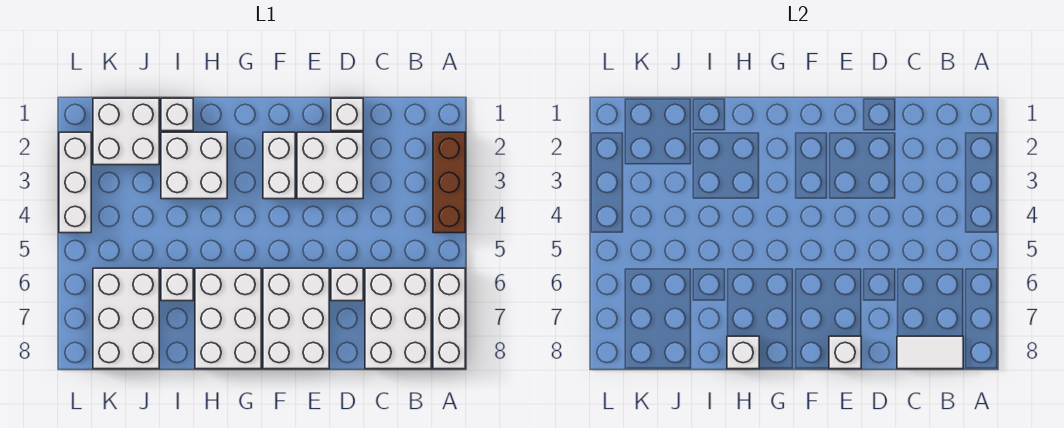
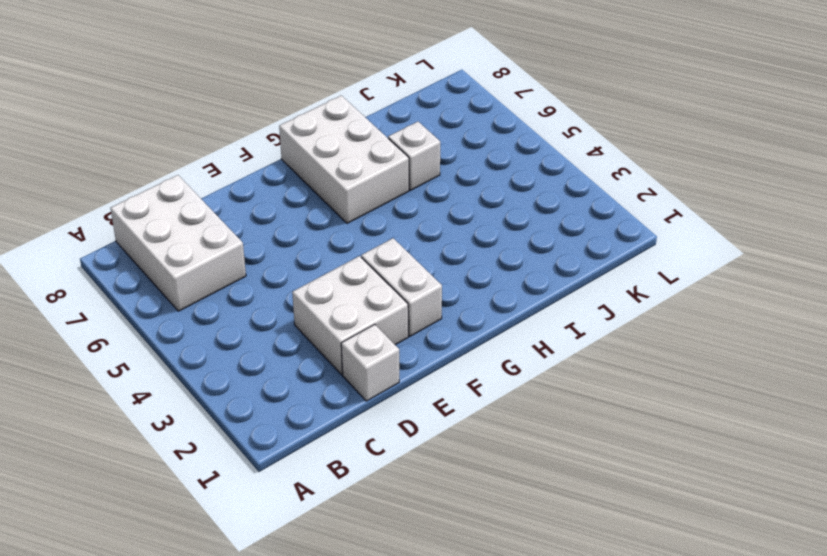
none -> brown 1x3 brick [433,132,465,233]
none -> white 1x3 brick [433,268,465,369]
none -> white 1x1 brick [331,268,363,301]

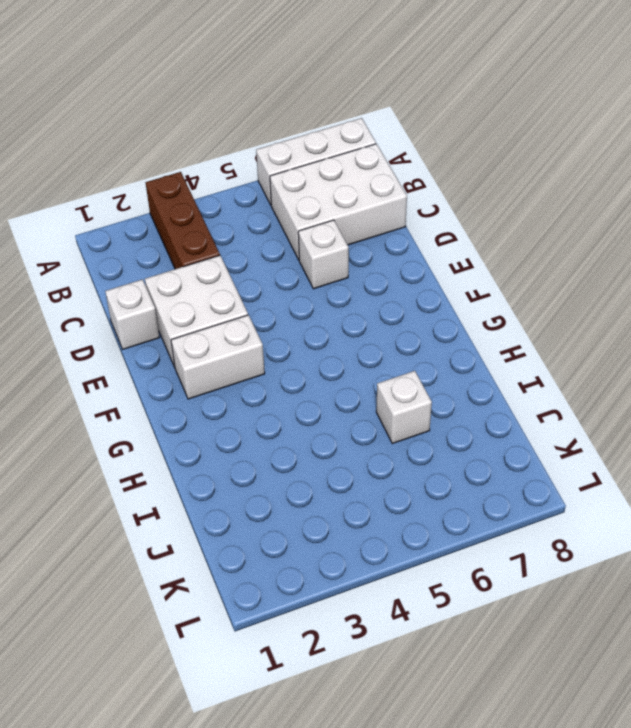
brown 1x3 brick [146,172,220,269] -> brown 1x3 brick turned to [433,132,465,233]
none -> white 2x3 brick [263,268,329,369]
none -> white 2x3 brick [195,268,261,369]
none -> white 2x2 brick [161,132,227,199]

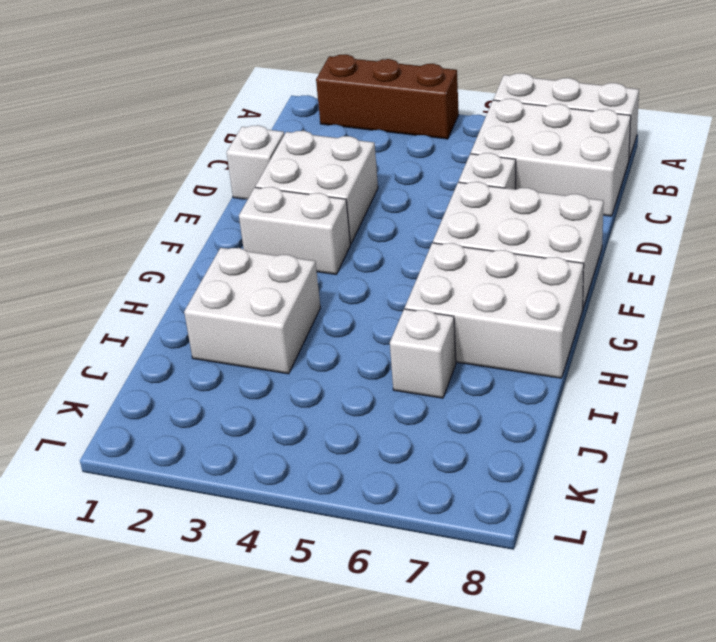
none -> white 1x1 brick [161,98,193,131]
none -> white 2x2 brick [93,98,159,165]
none -> white 2x3 brick [93,268,159,369]

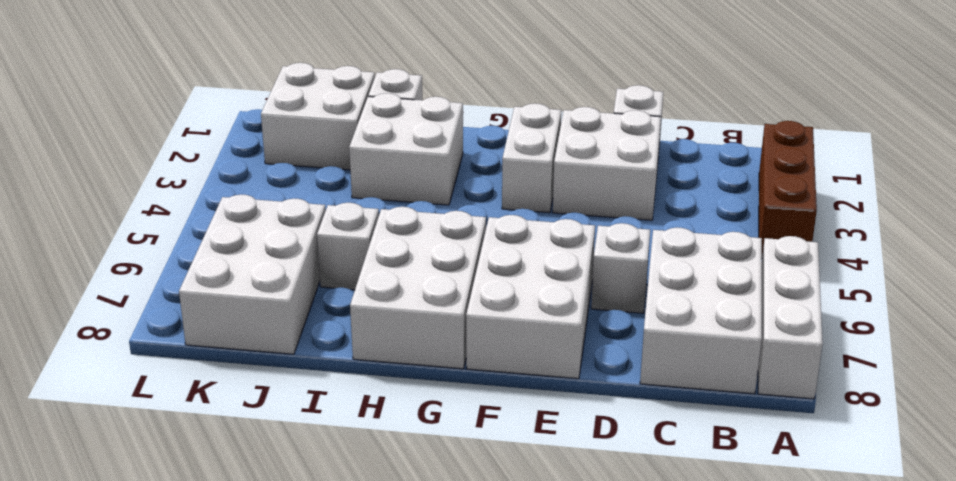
none -> white 1x3 brick [59,132,91,233]
none -> white 1x2 tile [897,336,963,369]
none -> white 1x1 brick [829,336,861,369]

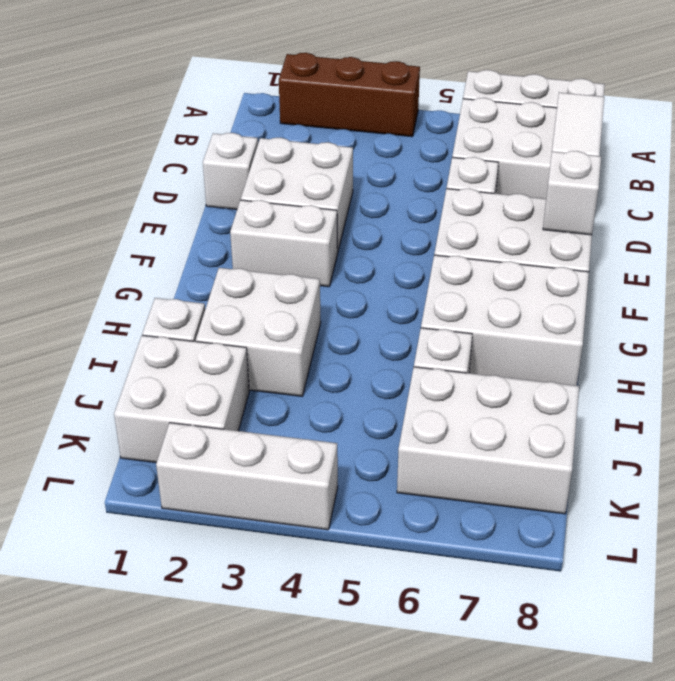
none -> white 1x1 brick [727,336,759,369]

